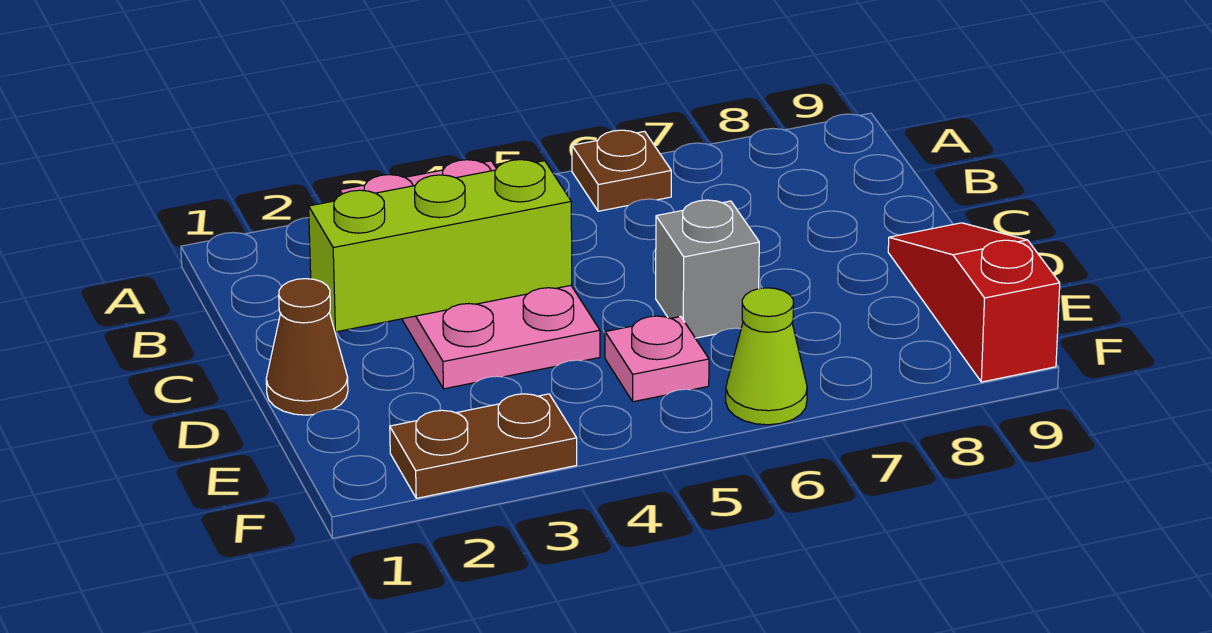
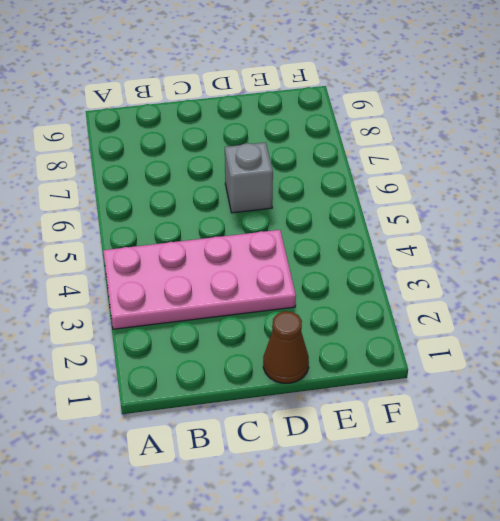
none -> brown 1x1 plate [572,130,671,211]
none -> red 1x3 slope [888,223,1060,382]

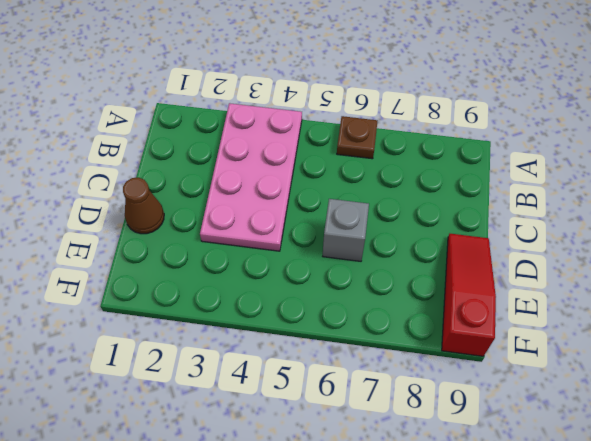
none -> pink 1x1 plate [605,316,709,402]
none -> brown 1x2 plate [390,394,577,498]

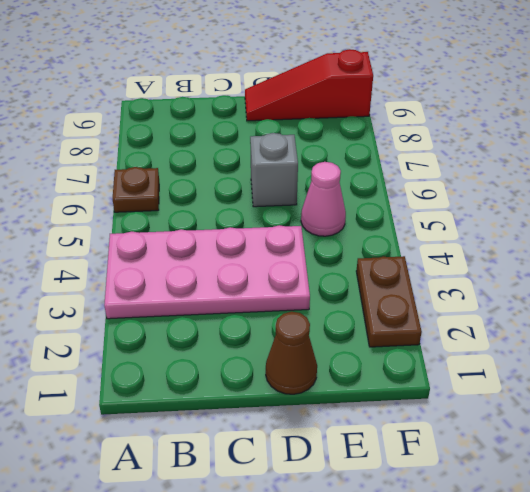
pink 1x1 cone [301,162,346,236] -> pink 1x1 plate [605,316,709,402]
none -> lime 1x1 cone [726,288,807,425]
none -> lime 1x3 brick [309,160,572,332]

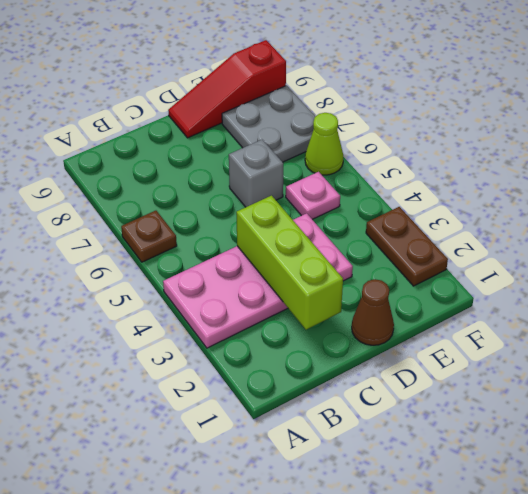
grey 2x2 plate [222,85,316,162] -> none

